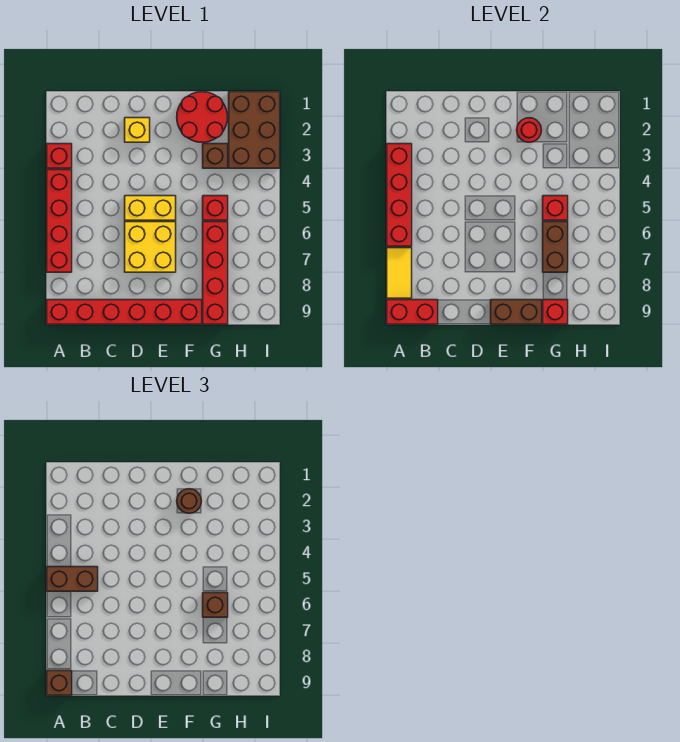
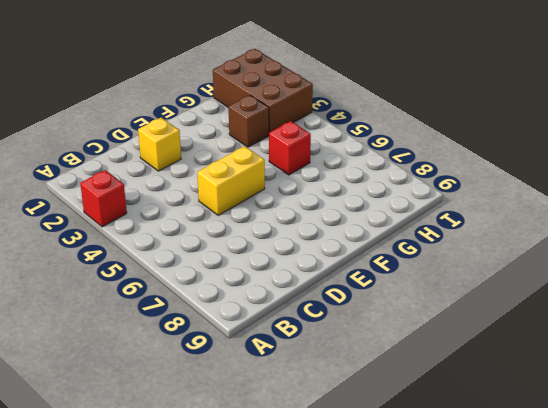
none -> red 1x4 brick [47,170,72,272]
none -> red 1x6 brick [47,300,202,324]
none -> yellow 2x2 brick [125,222,176,272]

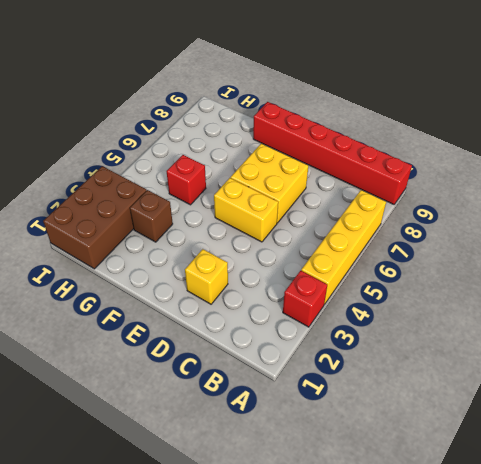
yellow 1x4 brick [301,190,386,304] -> red 1x4 brick [47,170,72,272]
none -> red 2x2 round brick [177,92,227,142]
none -> red 1x4 brick [203,222,228,324]
none -> red 1x4 brick [387,144,412,246]

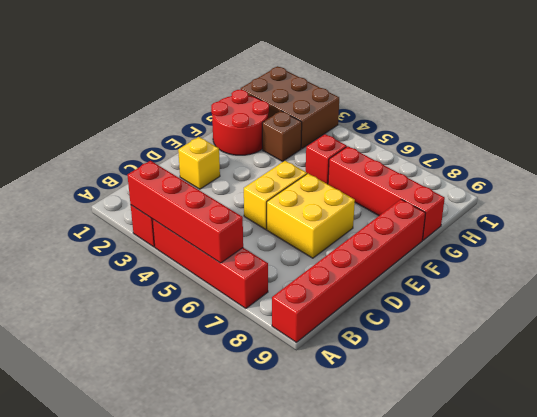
none -> yellow 1x2 tile [387,248,412,298]
none -> red 1x2 brick [387,300,438,324]
none -> brown 1x2 brick [491,300,542,324]

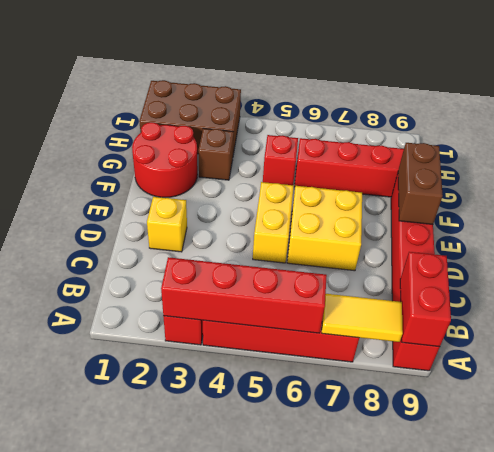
none -> red 1x1 round brick [517,118,541,142]
none -> red 1x1 brick [543,196,568,220]
none -> brown 1x2 brick [543,222,568,272]

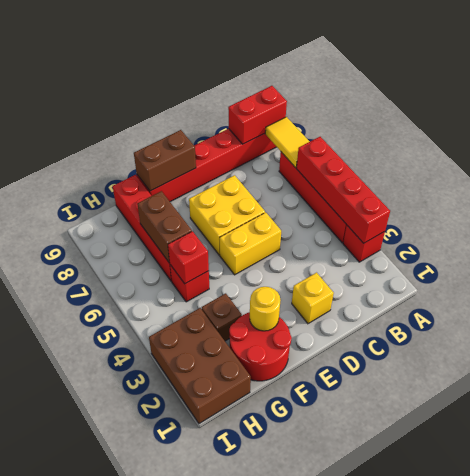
yellow 1x1 round brick [250,287,280,331] -> red 1x1 round brick [517,118,541,142]
none -> red 1x1 brick [543,300,568,324]
none -> brown 1x2 brick [47,567,98,591]
none -> brown 1x1 brick [47,671,72,695]

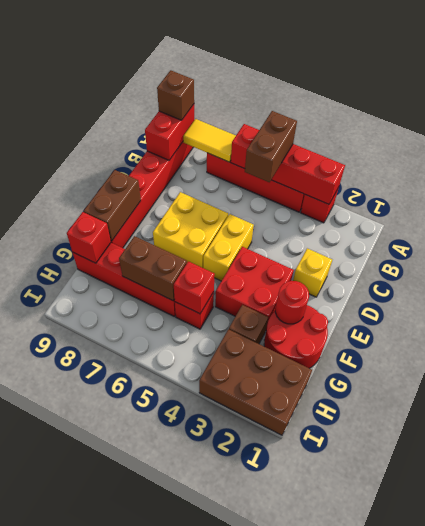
red 2x2 brick [215,247,294,329] -> none
none -> brown 1x1 round brick [177,489,201,513]
none -> brown 1x1 brick [203,593,228,617]

